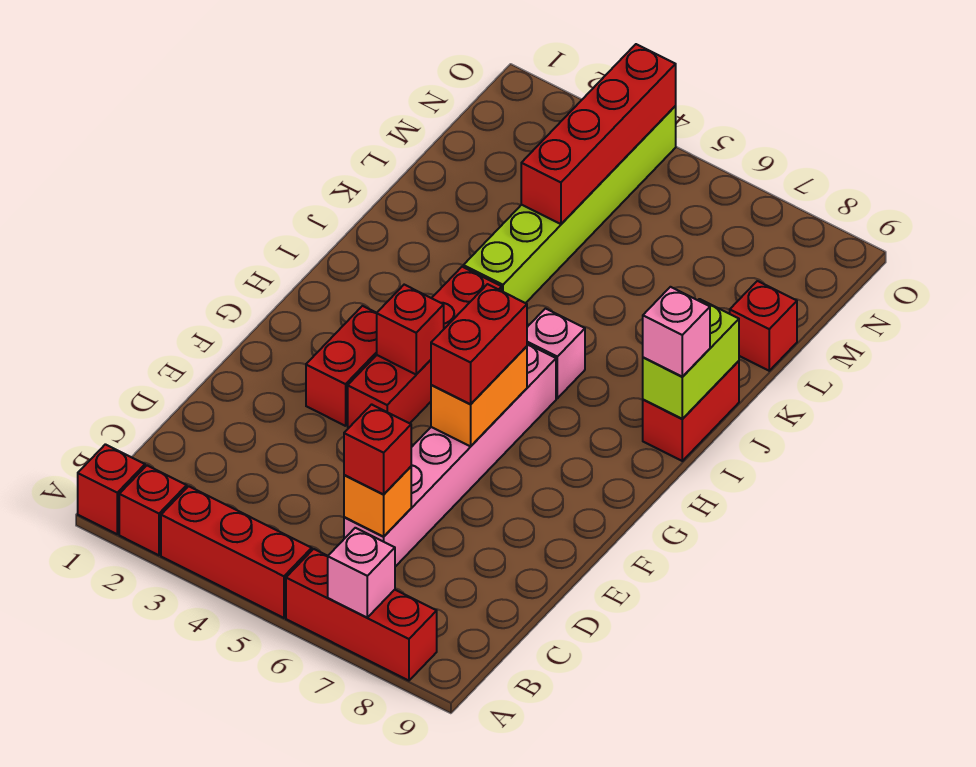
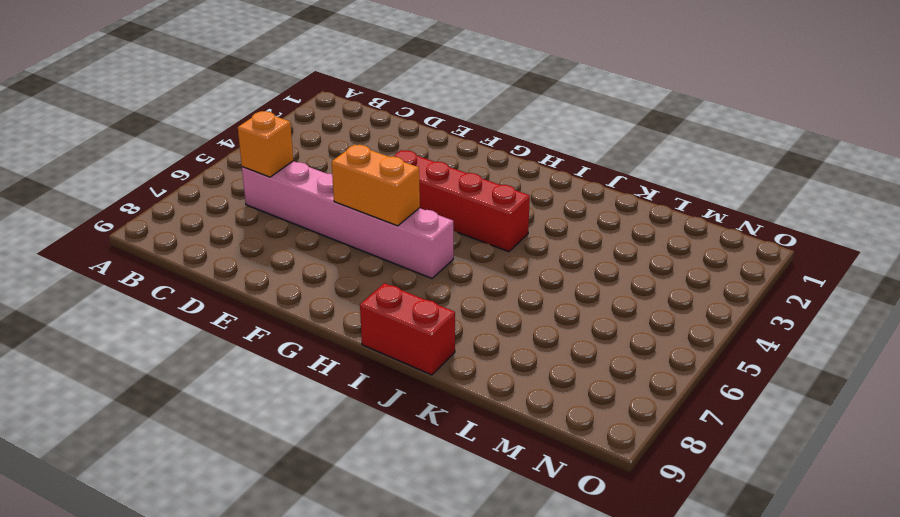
none -> red 1x1 brick [78,444,145,534]
none -> red 1x1 brick [119,465,187,555]
none -> red 1x3 brick [161,486,312,618]

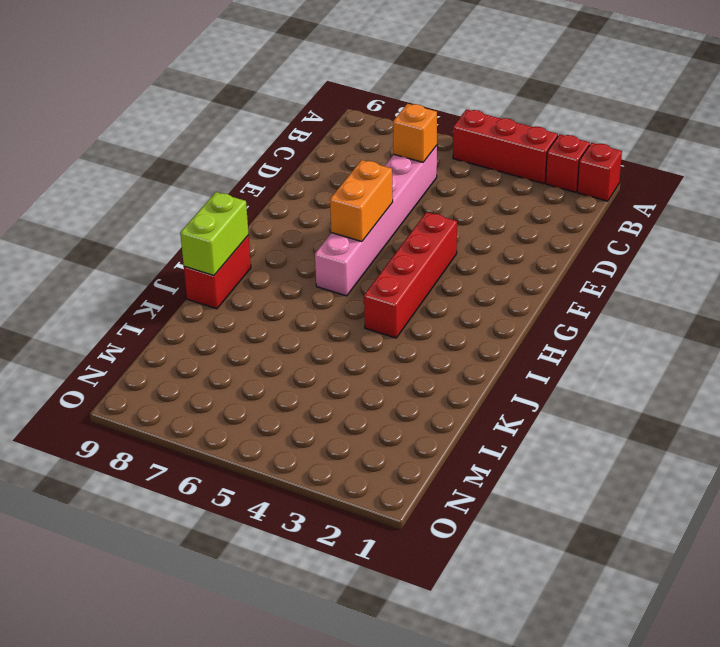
none -> red 1x3 brick [286,549,437,681]
none -> red 1x2 brick [306,306,377,426]
none -> pink 1x1 brick [527,309,585,398]

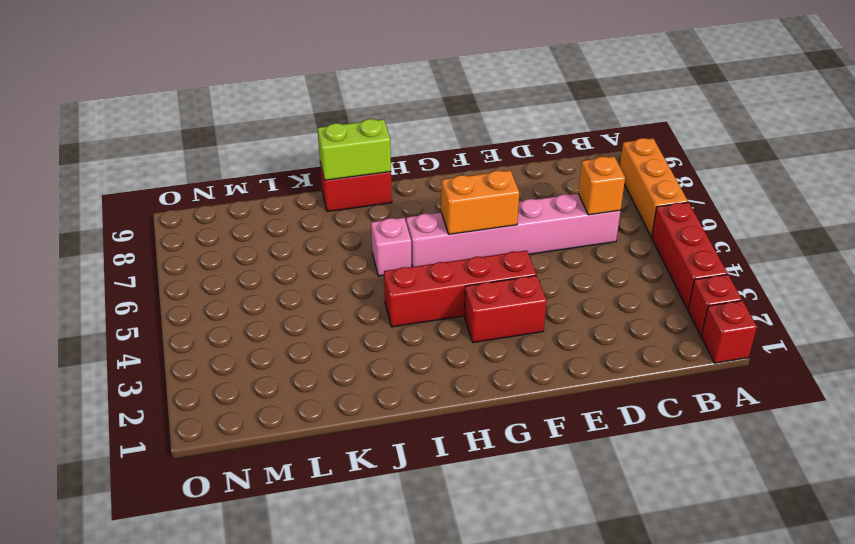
orange 1x3 brick [620,138,688,237] -> red 1x3 brick [286,549,437,681]
none -> lime 1x6 brick [463,106,676,303]
none -> red 1x1 brick [730,281,797,371]
none -> pink 1x1 brick [328,528,395,618]

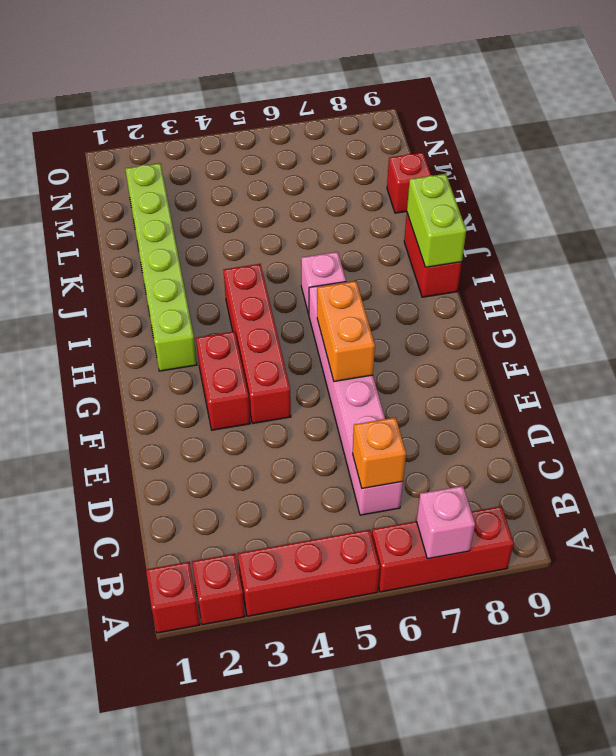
lime 1x6 brick [125,163,197,371] -> lime 1x6 brick moved to [463,106,676,303]
none -> red 1x1 brick [377,285,444,374]
none -> red 1x4 brick [521,44,676,224]
none -> red 1x1 brick [344,404,411,494]

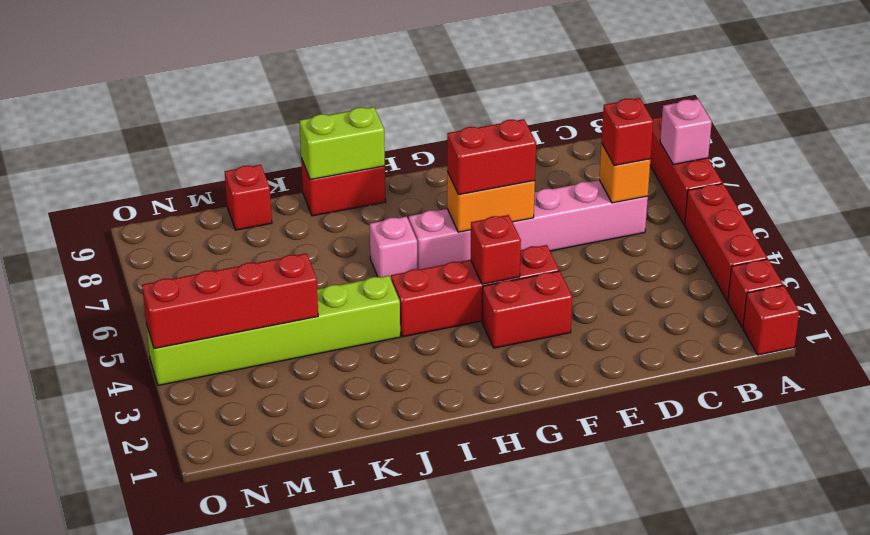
none -> pink 1x1 brick [643,287,710,377]

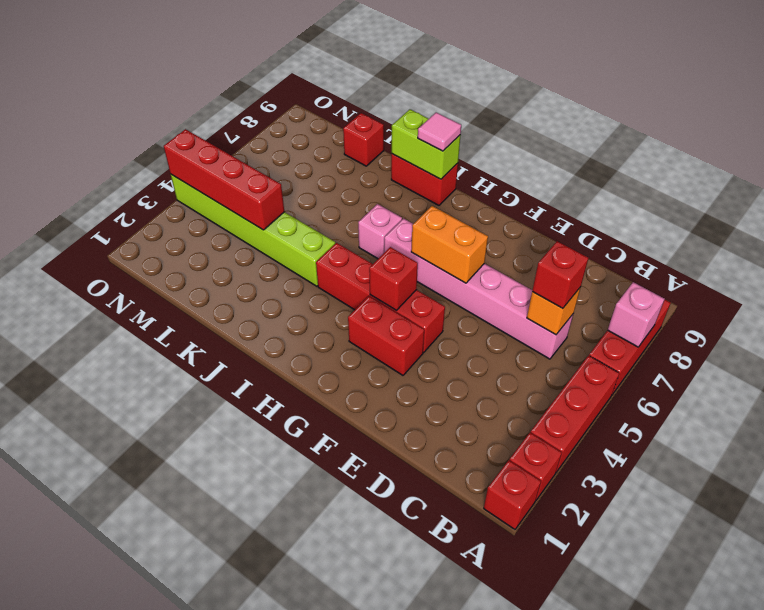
pink 1x1 tile [418,112,461,151] -> pink 1x1 brick [643,287,710,377]
none -> red 1x2 brick [431,284,527,404]

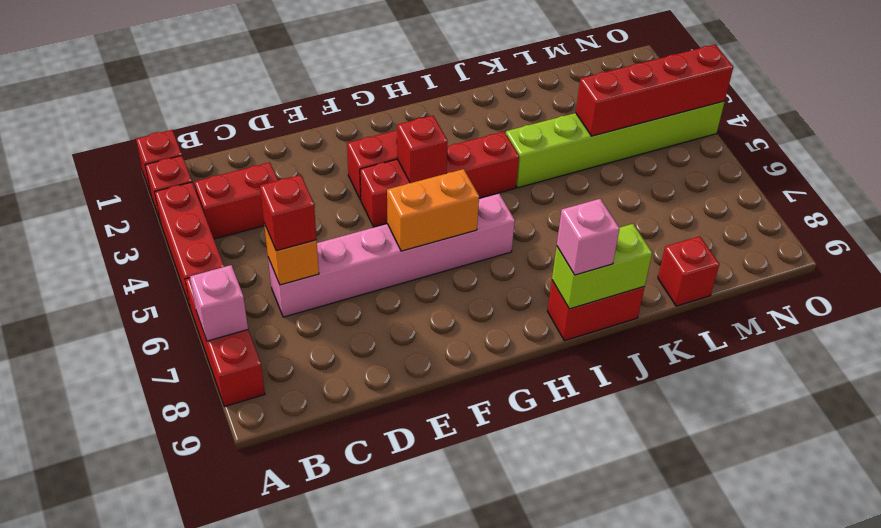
red 1x2 brick [194,162,278,239] -> red 1x2 brick moved to [431,284,527,404]
none -> pink 1x1 brick [527,309,585,398]

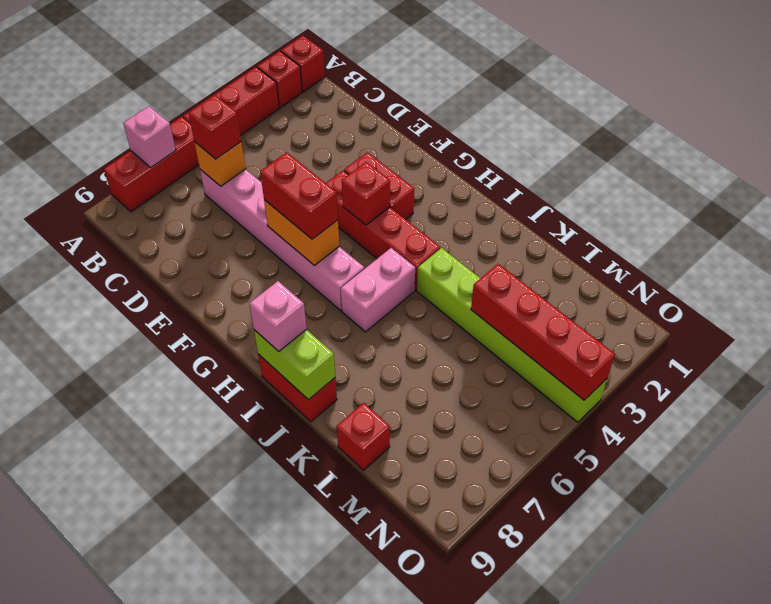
pink 1x2 brick [341,248,415,332] -> pink 1x1 brick [527,309,585,398]

